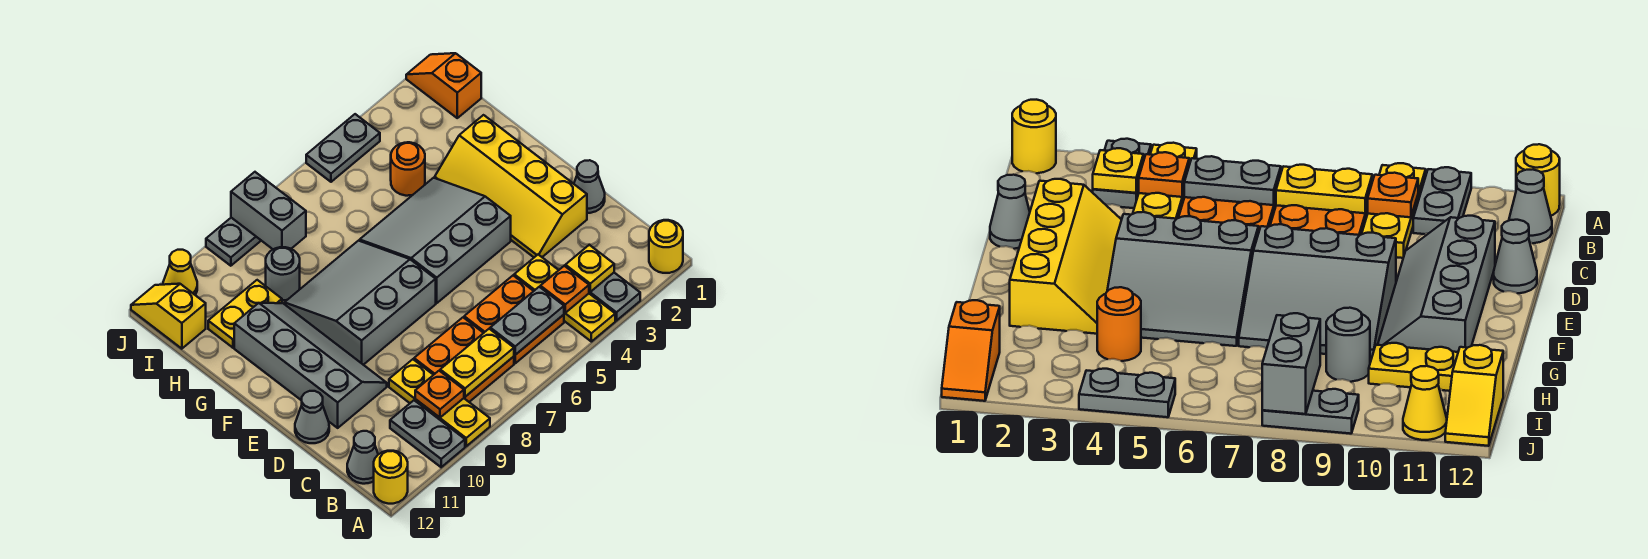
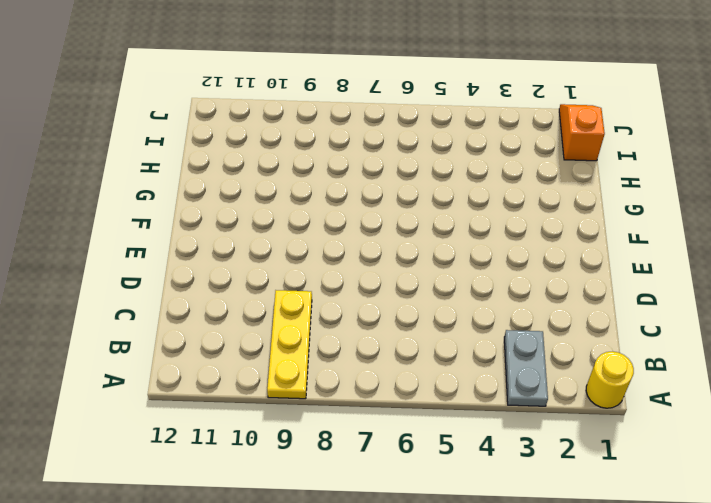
none -> yellow 1x3 plate [514,255,615,342]
none -> grey 1x2 plate [390,400,465,467]
none -> yellow 1x1 round brick [374,451,408,504]

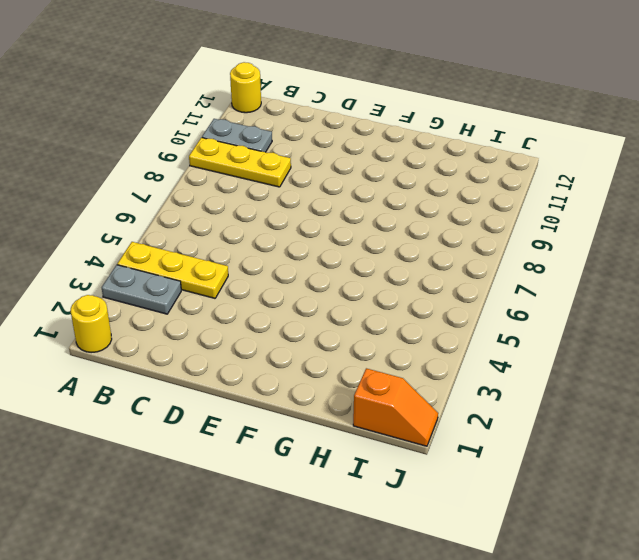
none -> orange 2x2 plate [464,276,564,363]
none -> orange 2x2 plate [414,318,514,402]
none -> grey 1x1 cone [347,431,378,484]

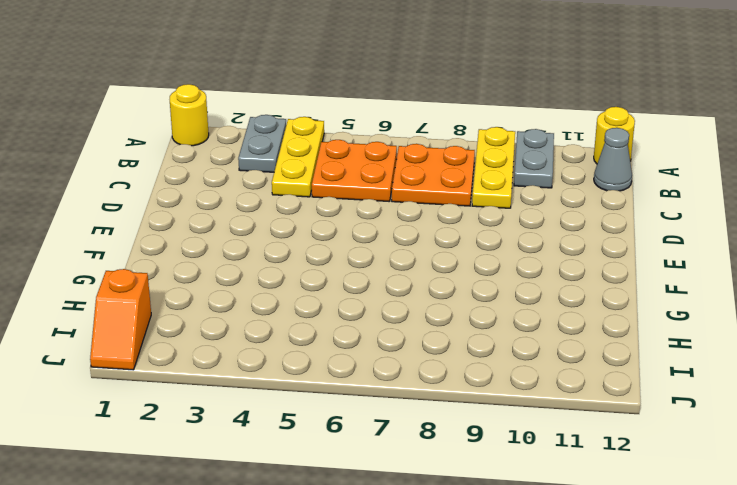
none -> grey 1x1 cone [574,160,605,213]
none -> yellow 2x4 slope [435,115,587,257]
none -> grey 2x4 slope [234,303,387,428]

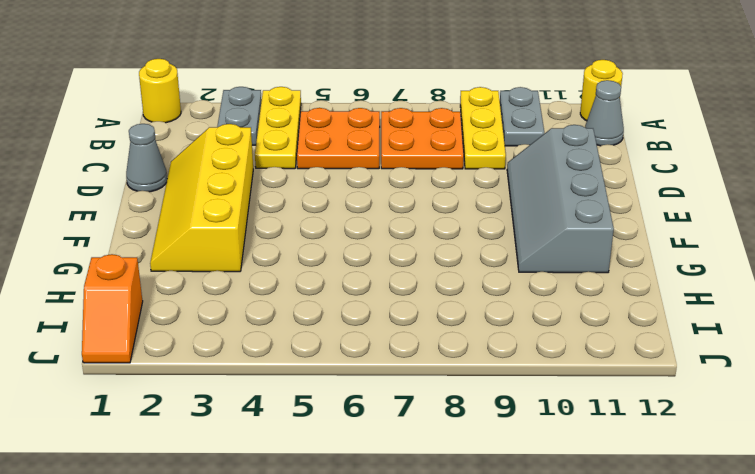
yellow 2x4 slope [150,124,253,272] -> yellow 2x4 slope turned to [435,115,587,257]
none -> grey 1x1 cone [295,391,329,443]
none -> grey 3x3 slope [360,178,511,303]
none -> grey 3x3 slope [284,241,436,365]

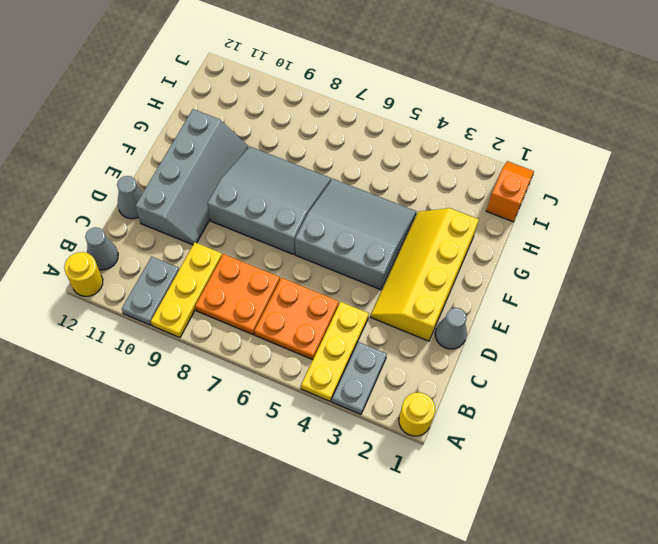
none -> orange 1x1 round brick [391,142,425,196]
none -> grey 1x1 round brick [266,247,300,300]
none -> yellow 1x2 plate [208,280,282,348]

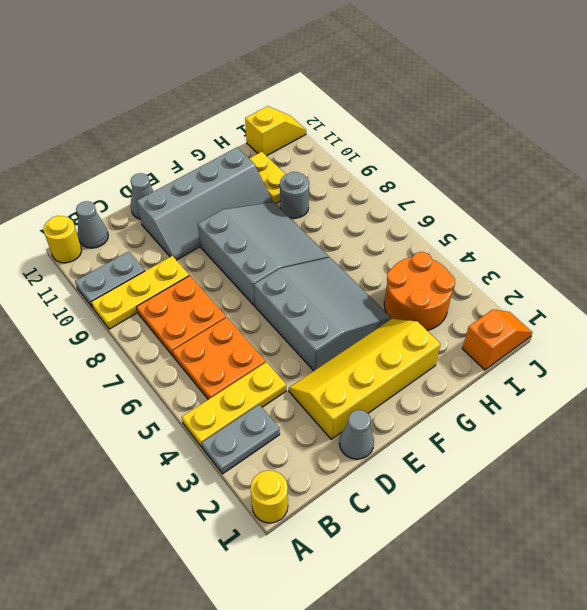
orange 2x2 round brick [384,252,455,330] -> orange 1x1 round brick [391,142,425,196]
none -> grey 1x2 plate [306,114,380,182]
none -> grey 1x2 plate [206,218,261,266]
none -> yellow 1x1 cone [163,250,197,295]

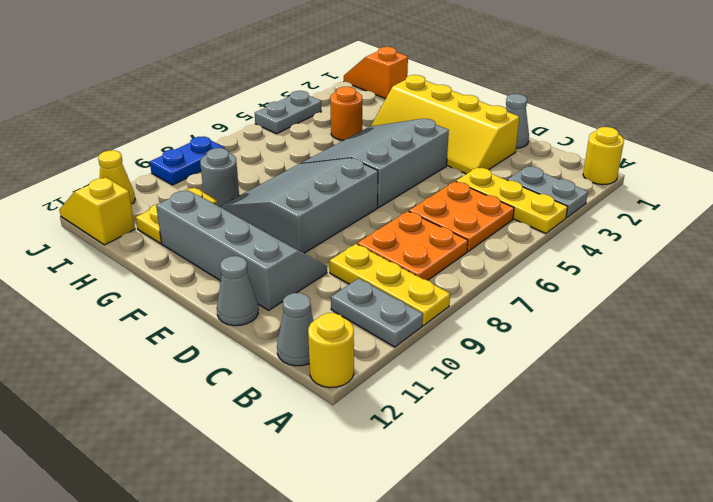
blue 1x2 plate [150,136,225,185] -> grey 1x2 plate [206,218,261,266]
none -> yellow 1x1 plate [565,245,614,292]
none -> orange 1x1 plate [540,266,589,313]
none -> grey 1x2 plate [490,287,564,355]

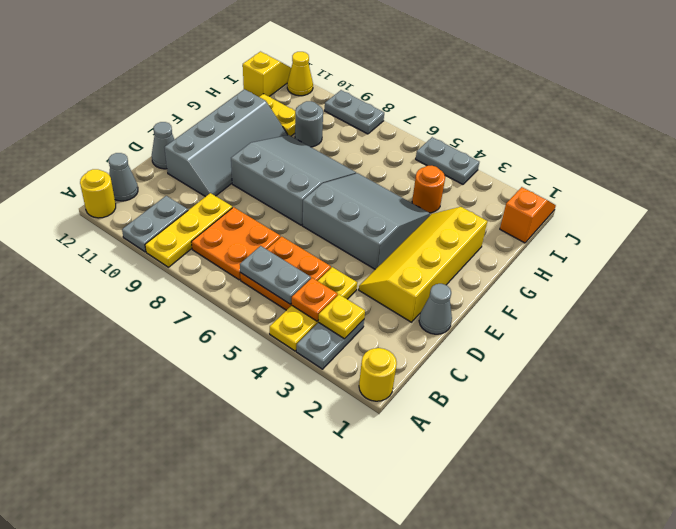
none -> yellow 1x2 plate [440,329,514,397]
none -> orange 1x1 plate [415,371,464,418]
none -> grey 1x2 brick [231,172,306,249]

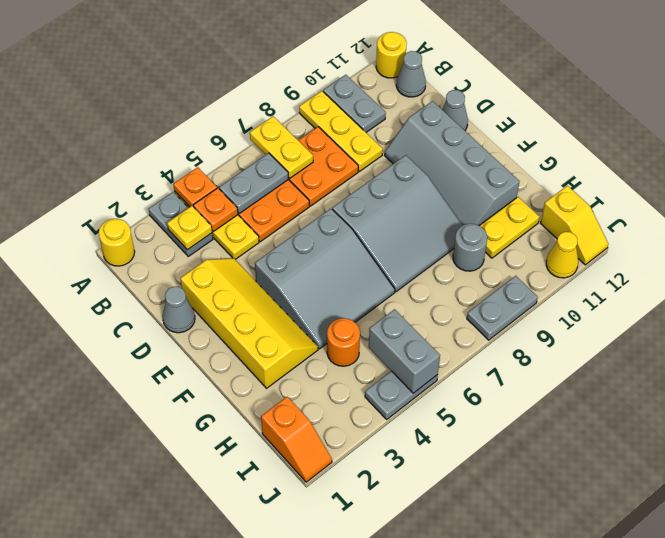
orange 1x1 plate [173,167,217,207] -> orange 1x1 plate moved to [415,371,464,418]
yellow 1x2 plate [250,116,313,178] -> yellow 1x2 plate turned to [440,329,514,397]
grey 1x2 brick [369,309,440,393] -> grey 1x2 brick moved to [231,172,306,249]

